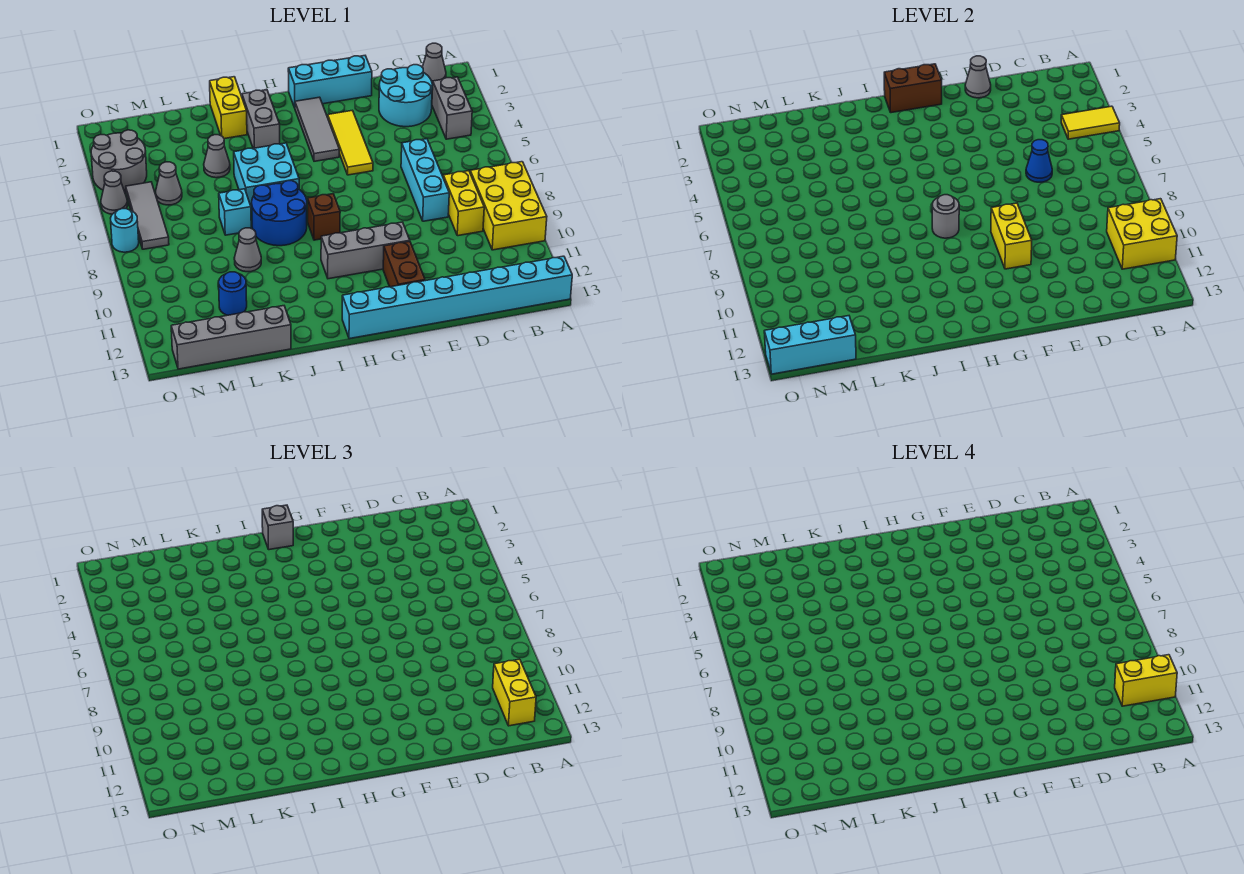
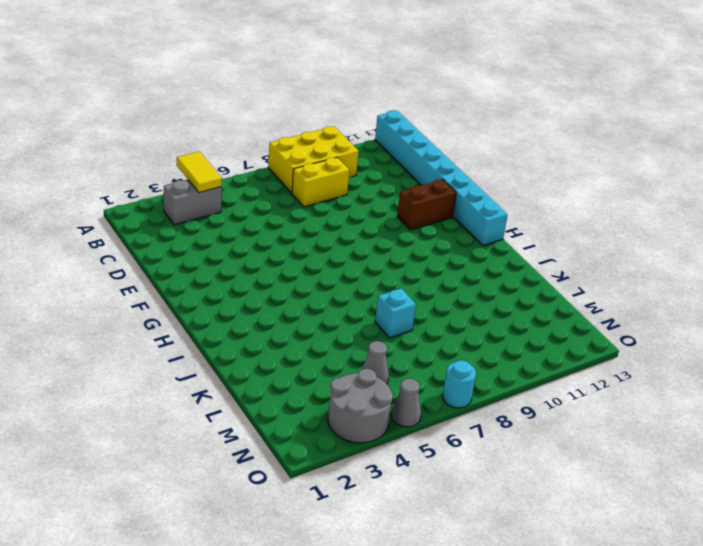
none -> grey 1x1 cone [422,43,446,85]
none -> cyan 2x2 round brick [379,65,432,127]
none -> cyan 1x3 brick [401,139,449,221]
none -> cyan 1x3 brick [288,56,372,108]

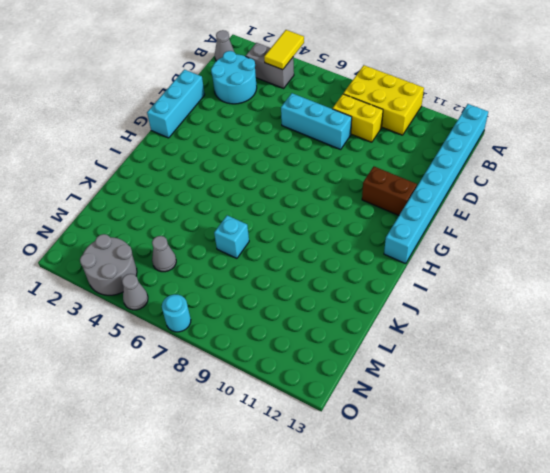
none -> yellow 1x3 tile [328,110,373,175]
none -> grey 1x3 brick [321,222,410,279]
none -> grey 1x3 tile [295,97,340,161]
none -> brown 1x1 brick [308,194,340,240]

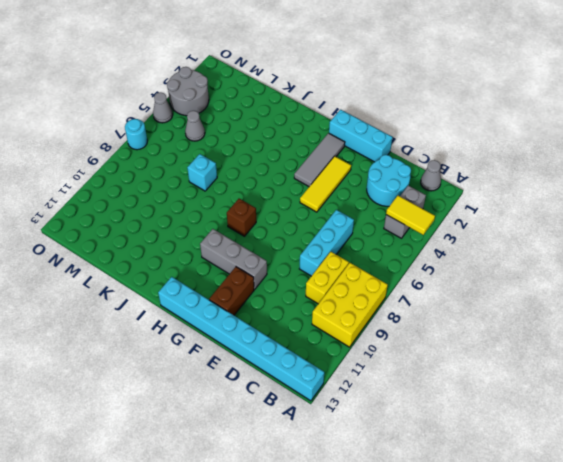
none -> grey 1x2 brick [242,90,280,148]
none -> cyan 2x2 brick [234,143,299,211]
none -> blue 2x2 round brick [252,181,307,246]
none -> yellow 1x2 brick [210,77,247,139]

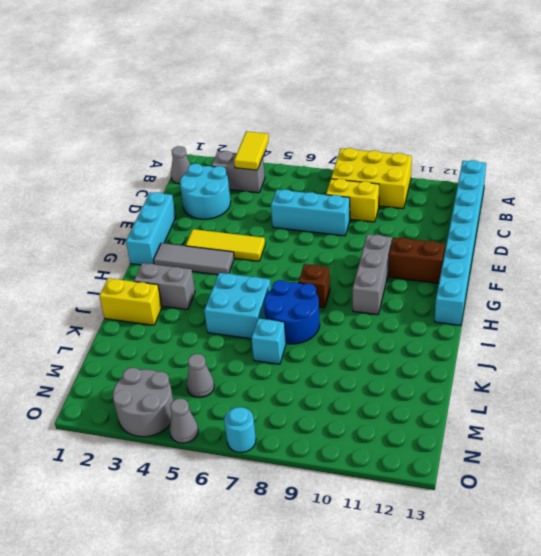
none -> grey 1x1 cone [204,135,230,178]
none -> grey 1x1 cone [234,228,261,272]
none -> grey 1x4 brick [171,306,291,369]
none -> blue 1x1 round brick [219,272,247,315]

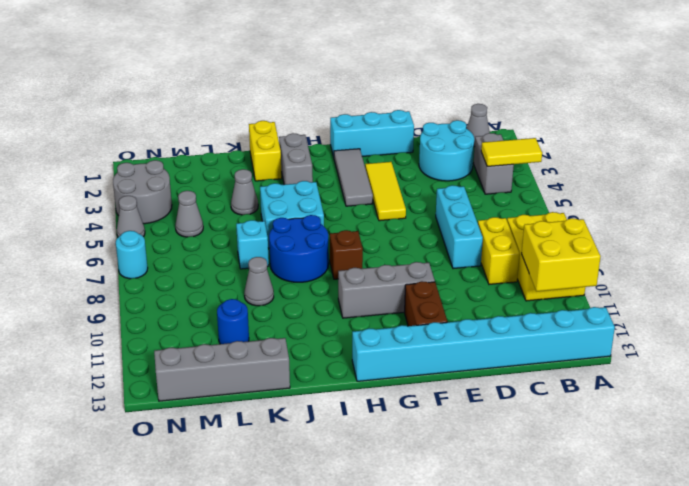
none -> grey 1x3 tile [126,182,169,249]
none -> blue 1x1 cone [1026,140,1052,182]
none -> grey 1x1 cone [965,56,991,98]
none -> yellow 1x2 brick [991,203,1032,269]

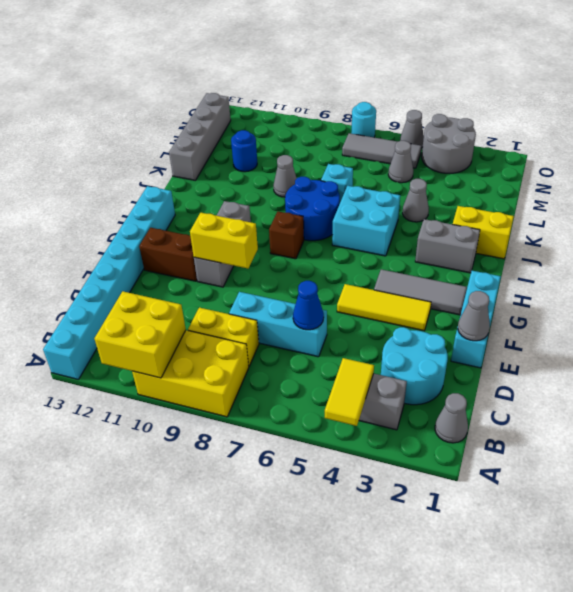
none -> brown 1x2 brick [884,64,942,113]
none -> grey 1x1 round brick [932,195,959,238]
none -> cyan 1x3 brick [764,316,856,374]
none -> yellow 1x2 brick [493,659,536,726]

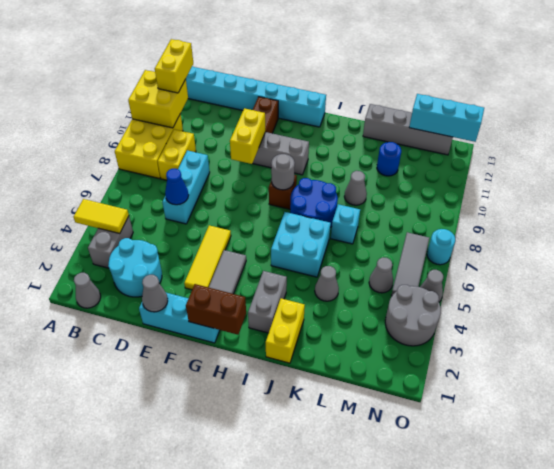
none -> grey 1x1 brick [262,505,293,550]
none -> yellow 1x2 brick [1115,655,1177,706]

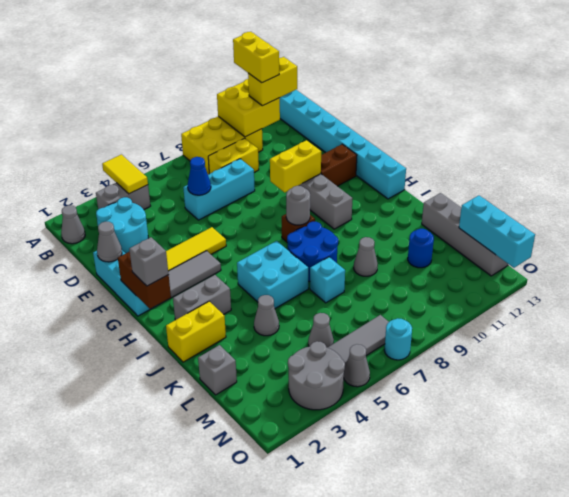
grey 1x1 brick [198,345,237,395] -> none

